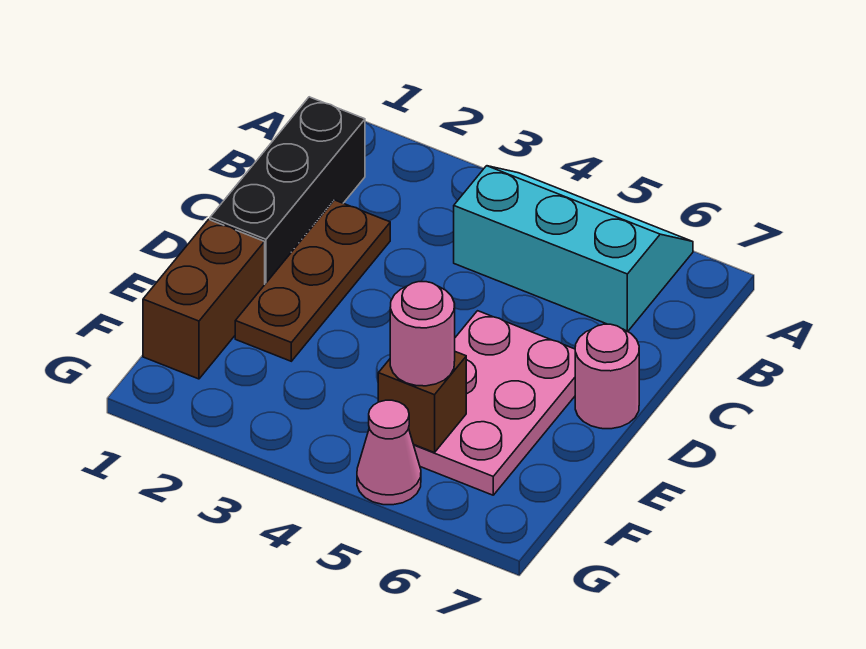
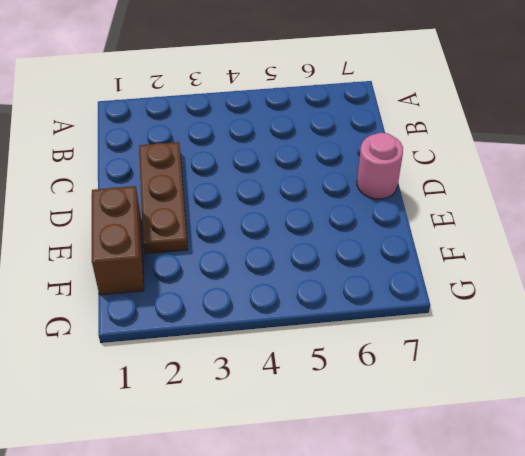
none -> cyan 2x3 slope [454,166,693,332]
none -> black 1x3 brick [210,97,365,284]

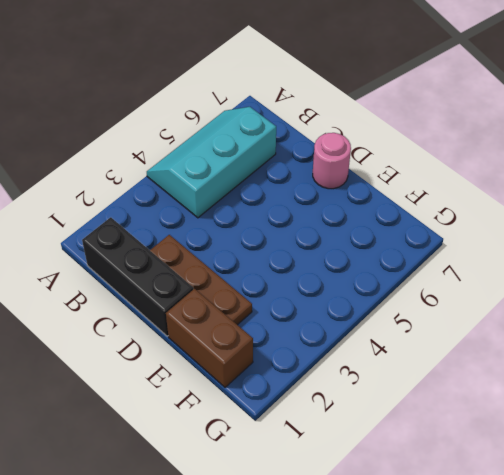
none -> pink 2x3 plate [413,311,575,495]
none -> pink 1x1 cone [357,400,421,505]

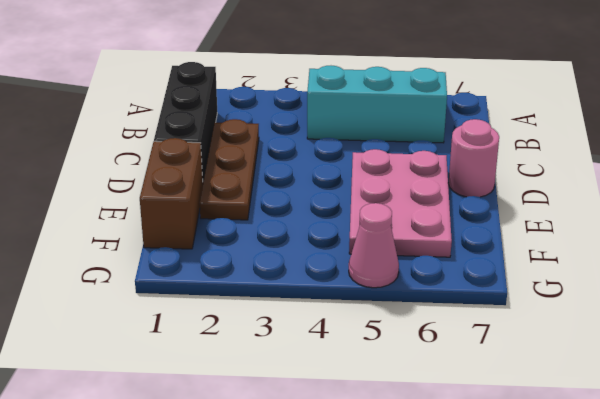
none -> brown 1x1 brick [378,352,466,453]
none -> pink 1x1 round brick [390,282,455,386]

